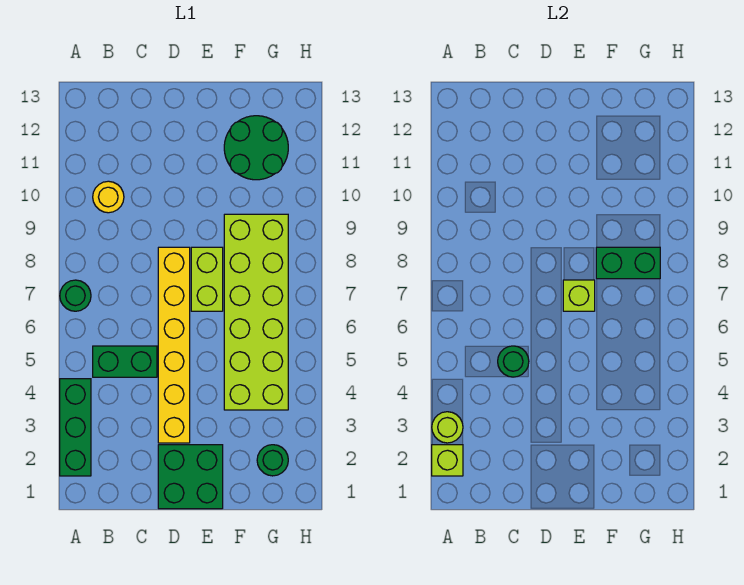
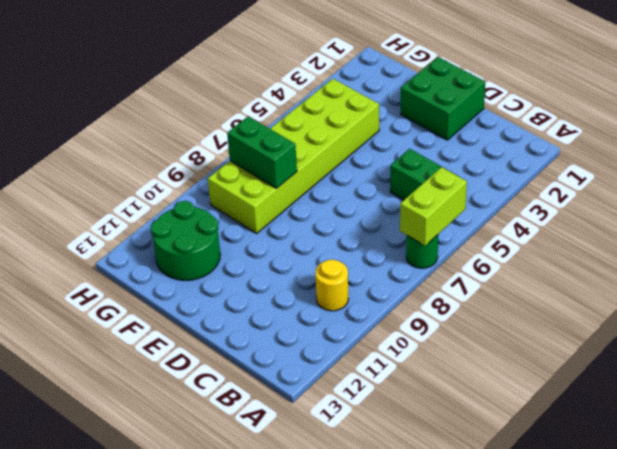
lime 1x2 brick [400,167,467,246] -> lime 1x2 brick moved to [191,247,223,311]
none -> green 1x3 brick [60,379,91,476]
none -> yellow 1x6 brick [158,247,190,443]
none -> green 1x1 round brick [257,445,288,476]

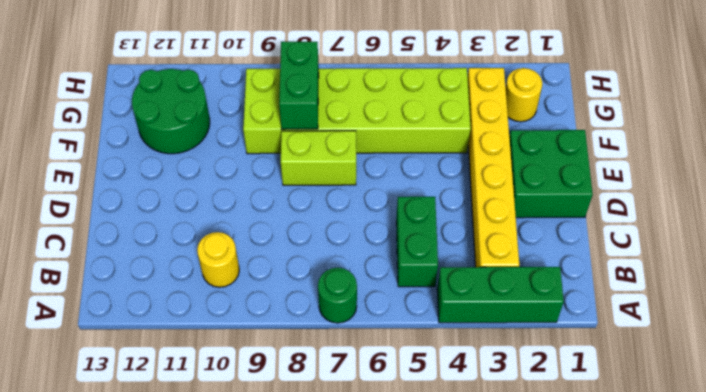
yellow 1x6 brick [468,68,519,267] -> yellow 1x6 brick turned to [158,247,190,443]
yellow 1x1 round brick [506,68,542,122] -> green 1x1 round brick [257,445,288,476]
none -> lime 1x1 brick [432,445,463,476]
none -> lime 1x1 round brick [432,412,463,443]
none -> green 1x1 round brick [498,346,529,377]

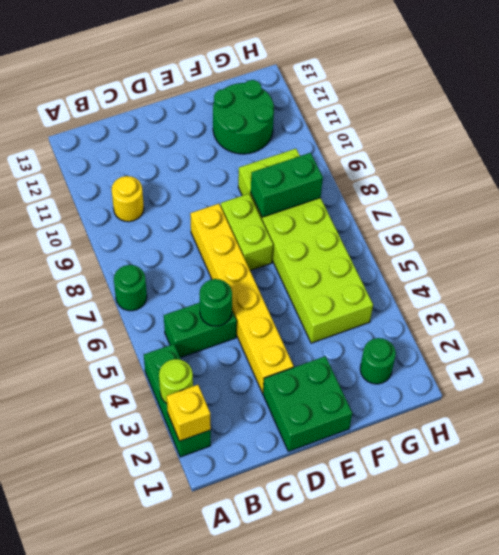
yellow 1x1 brick [167,385,211,441] -> lime 1x1 brick [432,445,463,476]
none -> lime 1x1 brick [563,280,595,311]

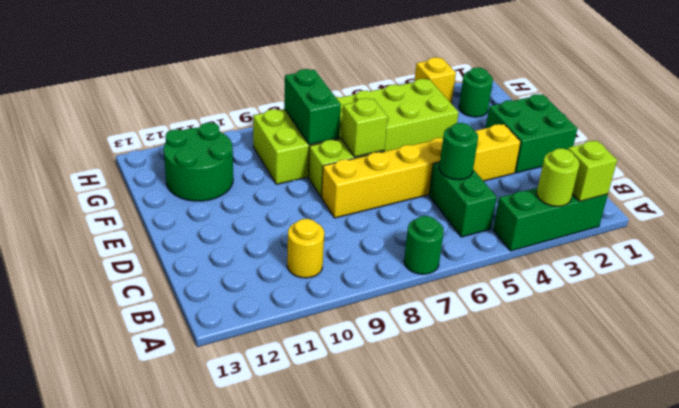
yellow 1x1 brick [414,57,456,103] -> none

